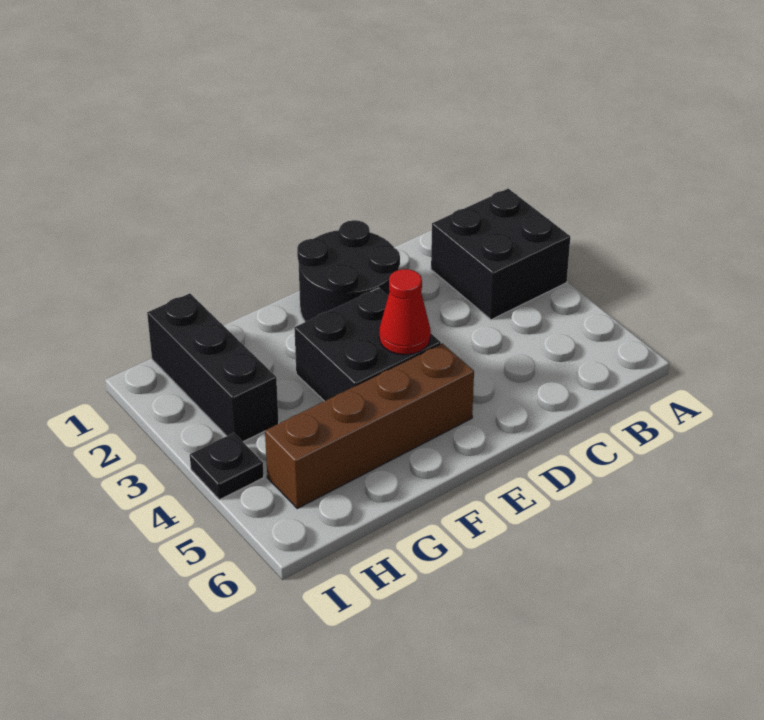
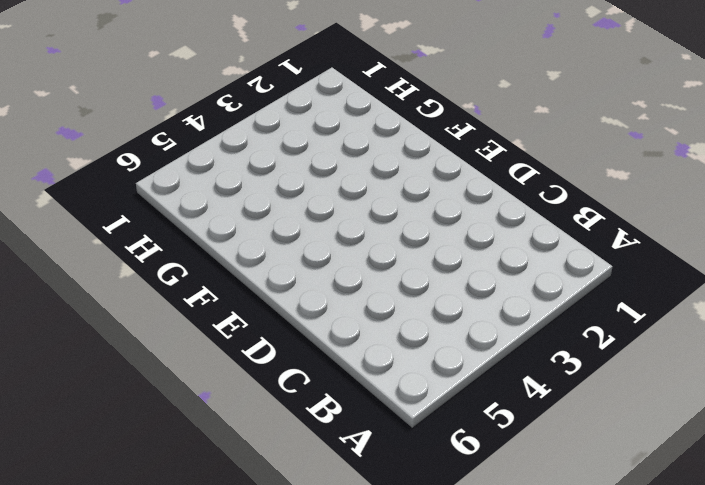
none -> black 2x2 brick [431,189,570,320]
none -> black 2x2 round brick [297,220,400,322]

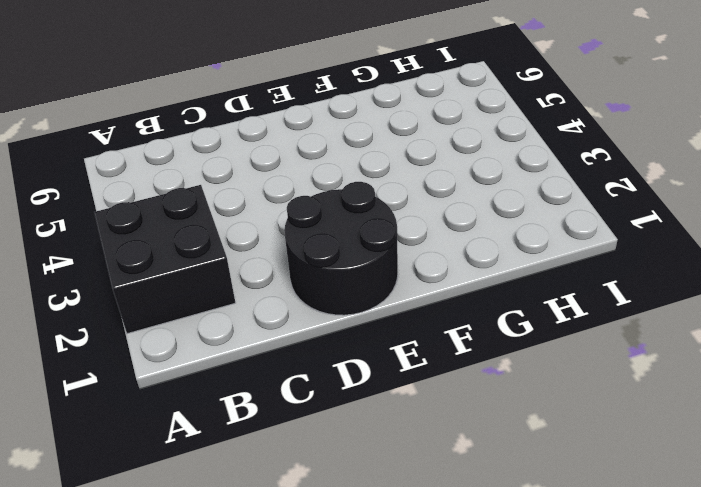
none -> black 2x2 brick [294,288,441,401]
none -> brown 1x4 brick [265,343,474,508]

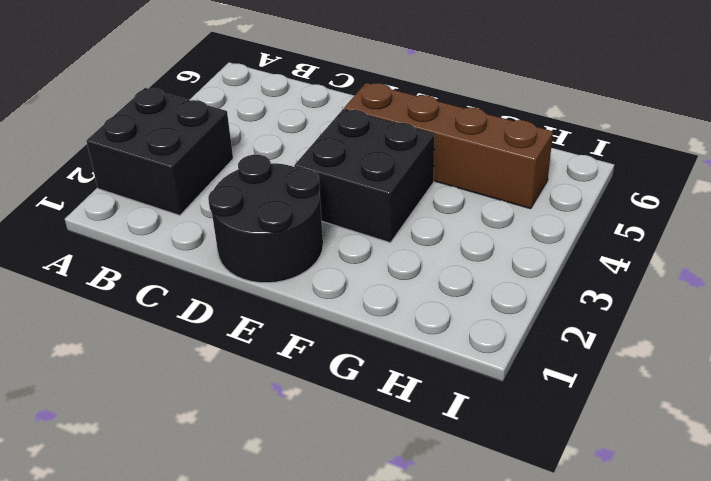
none -> black 1x3 brick [147,293,279,442]
none -> black 1x1 plate [190,433,264,500]

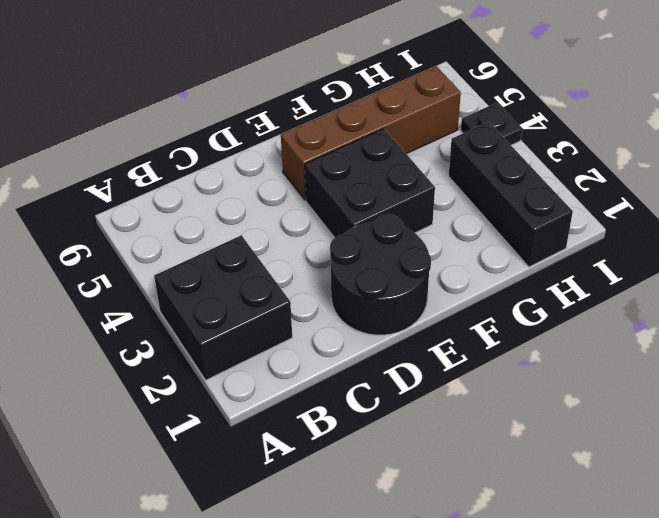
none -> red 1x1 cone [379,269,431,355]

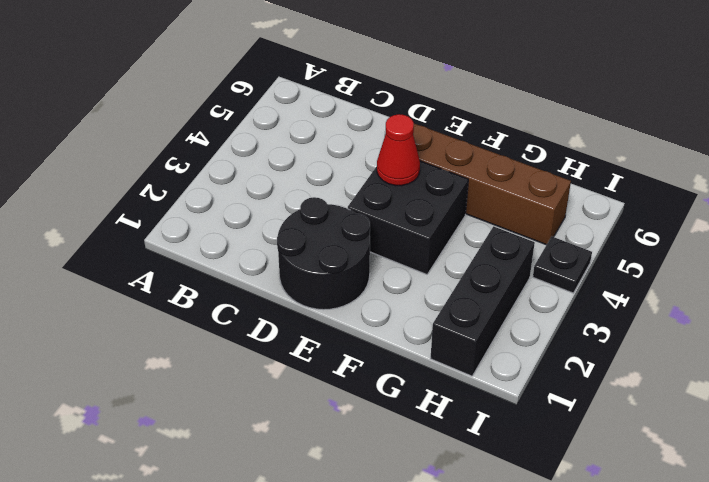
none -> black 2x2 brick [431,189,570,320]

